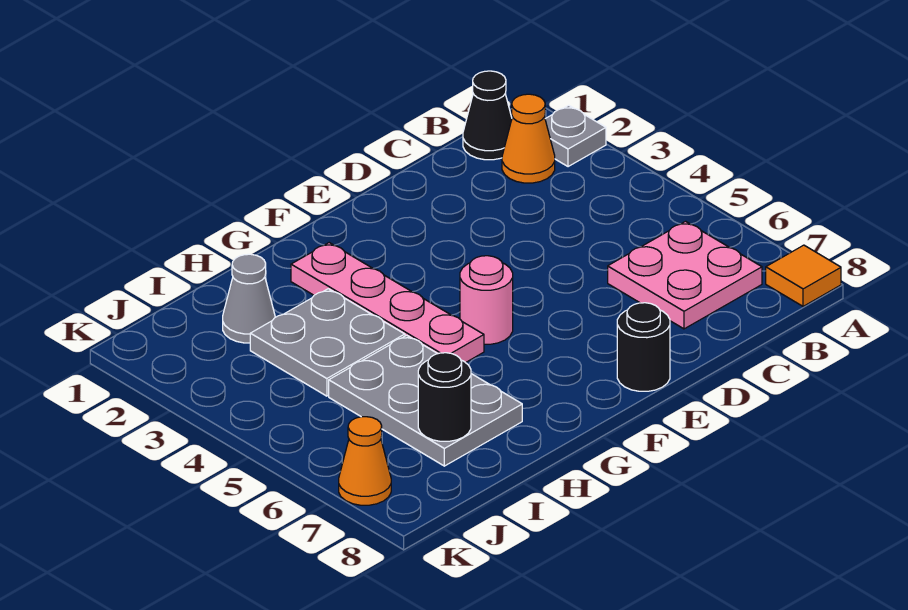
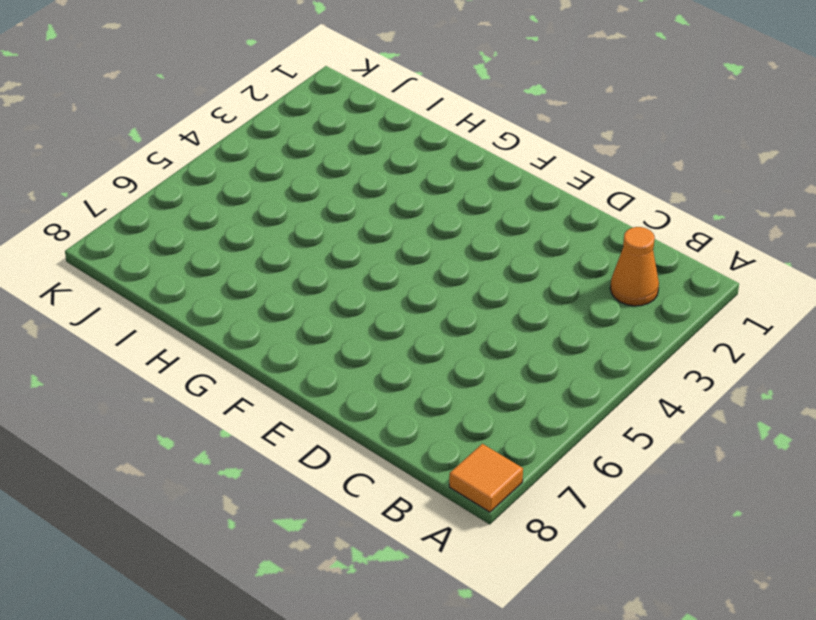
none -> grey 1x1 plate [545,105,606,167]
none -> black 1x1 cone [463,71,512,160]
none -> pink 2x2 plate [608,221,762,329]

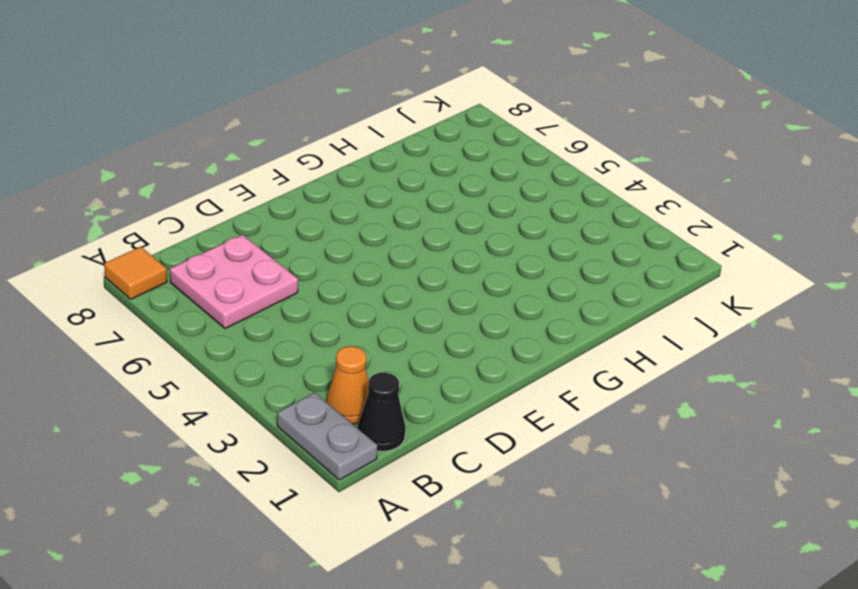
grey 1x2 plate [277,393,377,480] -> grey 1x1 plate [545,105,606,167]
none -> black 1x1 round brick [617,303,670,391]
none -> pink 1x1 round brick [460,256,513,344]
none -> pink 1x4 plate [291,243,484,363]

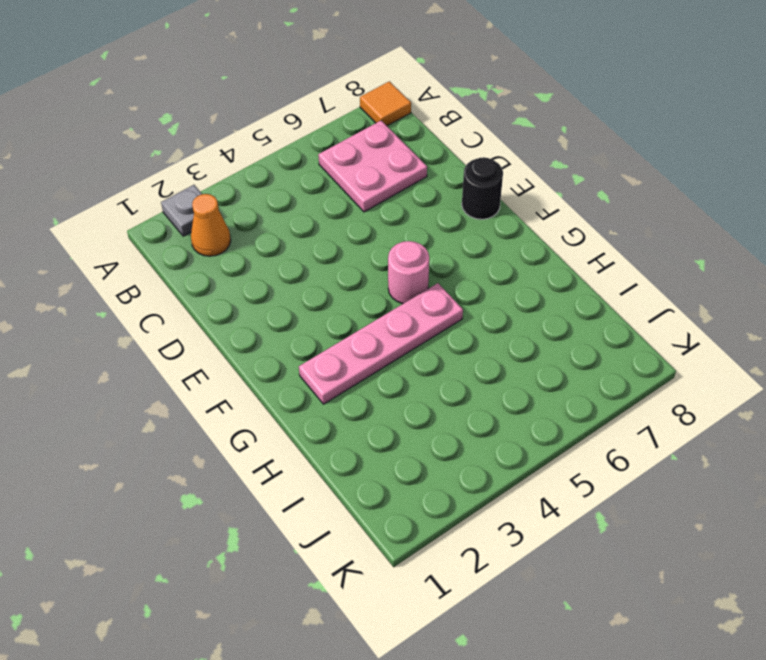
none -> black 1x1 cone [463,71,512,160]
none -> grey 2x2 plate [250,289,405,396]
none -> grey 2x3 plate [329,335,522,466]

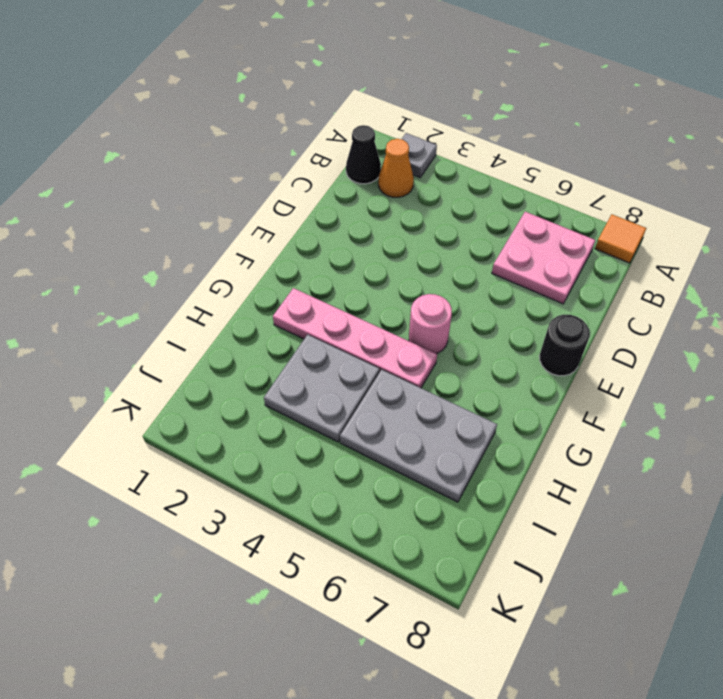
none -> grey 1x1 cone [223,254,275,343]
none -> orange 1x1 cone [339,417,391,505]
none -> black 1x1 round brick [418,353,471,441]

